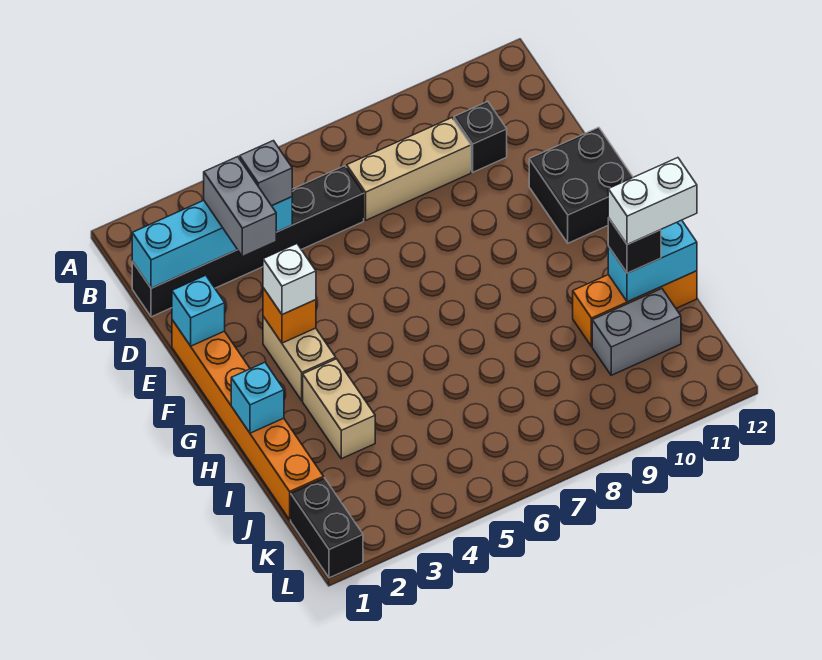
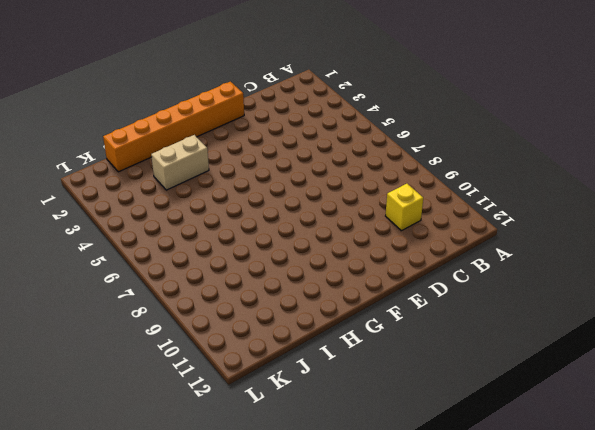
yellow 1x1 brick [386,184,423,231] -> black 1x1 brick [454,102,507,172]
none -> black 1x6 brick [132,166,364,317]
none -> tan 1x3 brick [347,118,471,220]
none -> black 2x2 brick [529,127,633,243]

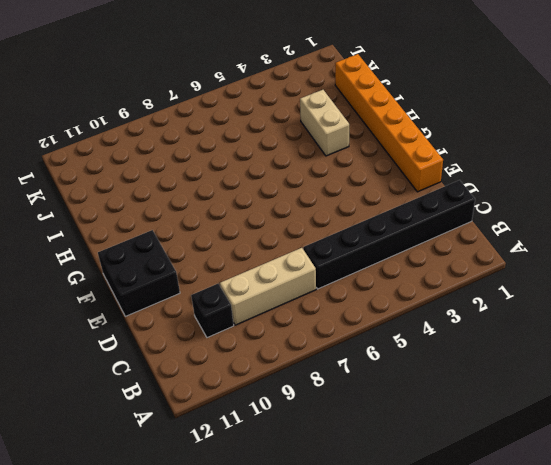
none -> tan 1x2 brick [263,316,336,401]
none -> orange 1x3 brick [573,271,697,346]
none -> grey 1x2 brick [592,289,681,375]

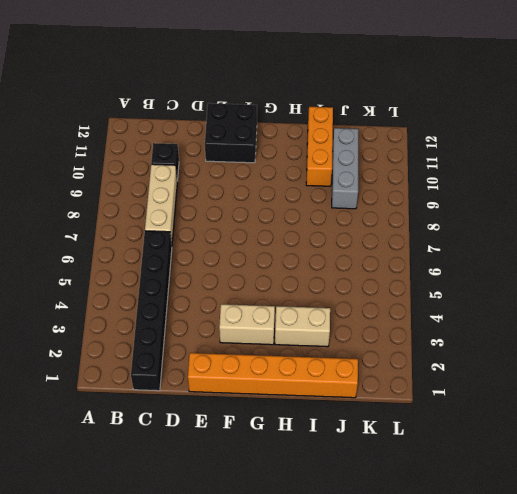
grey 1x3 brick [332,128,358,209] -> grey 1x2 brick [592,289,681,375]
none -> black 1x2 brick [291,478,363,578]
none -> cyan 1x4 brick [132,197,292,288]
none -> cyan 1x1 brick [172,275,225,346]

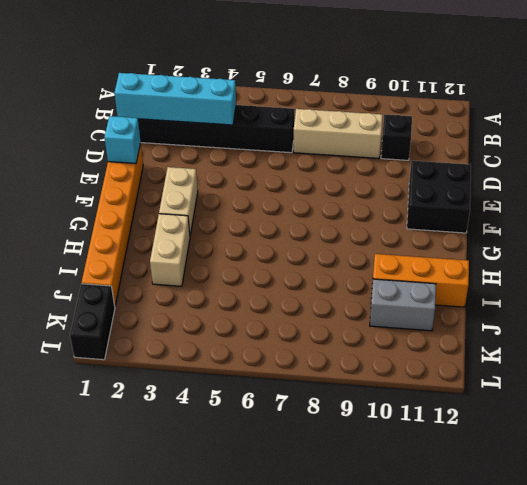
none -> orange 1x1 brick [263,288,316,343]
none -> cyan 1x1 brick [231,362,284,433]
none -> cyan 1x2 brick [608,220,697,302]

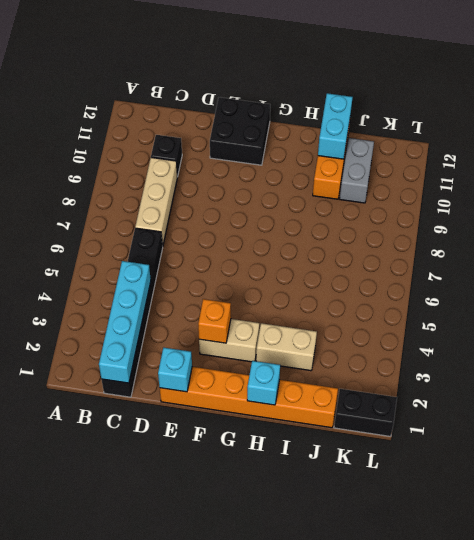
none -> grey 1x2 brick [204,157,276,256]
none -> grey 1x1 brick [240,141,292,206]
none -> white 1x1 brick [263,244,316,315]

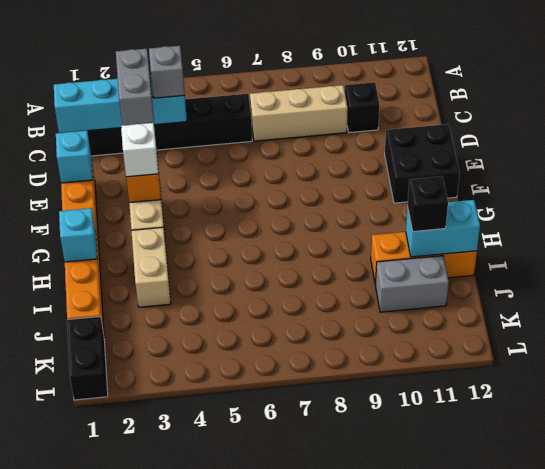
none -> white 1x2 brick [608,158,697,245]

